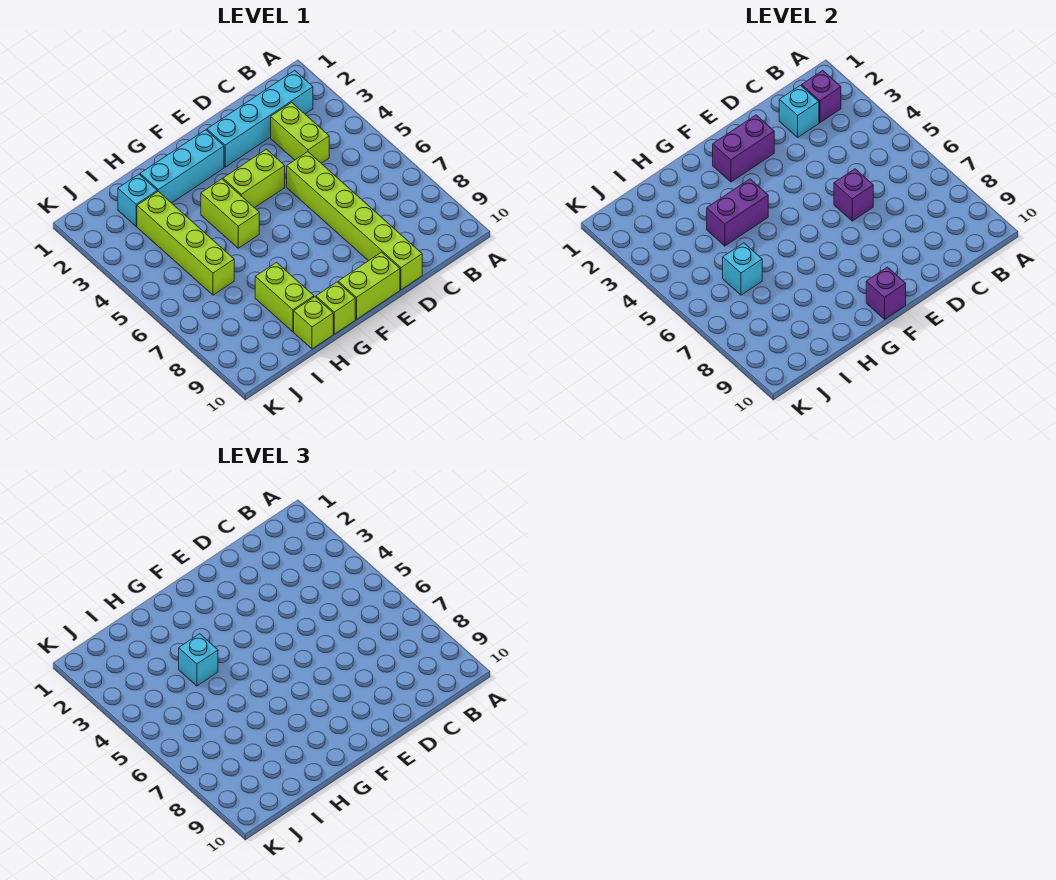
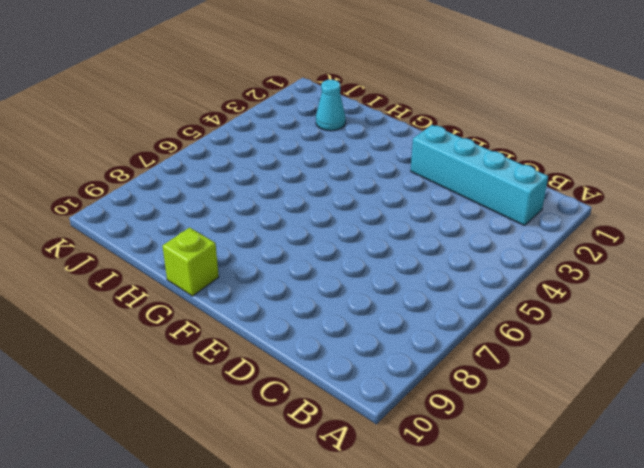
cyan 1x1 cone [316,80,346,131] -> cyan 1x1 brick [118,174,157,226]
none -> lime 1x2 brick [271,103,329,163]
none -> lime 1x6 brick [287,152,422,290]
none -> lime 1x2 brick [223,149,285,208]

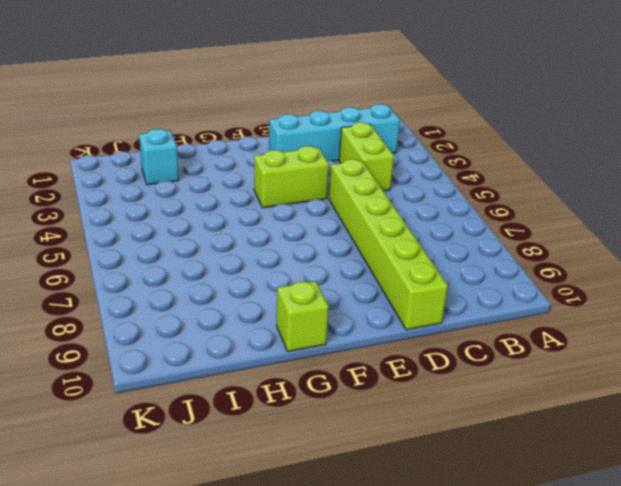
none -> lime 1x2 brick [338,252,400,319]
none -> cyan 1x3 brick [140,130,224,203]
none -> lime 1x2 brick [201,179,259,248]

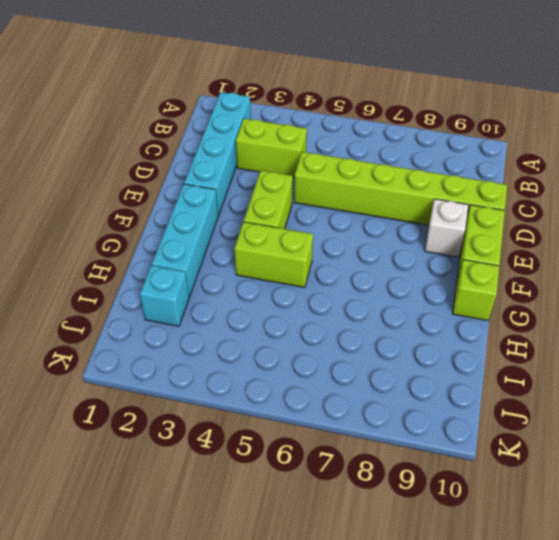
white 1x1 brick [425,199,468,257] -> none
none -> lime 1x2 brick [255,262,314,332]
none -> lime 1x1 brick [294,297,333,349]
none -> lime 1x4 brick [137,191,234,295]

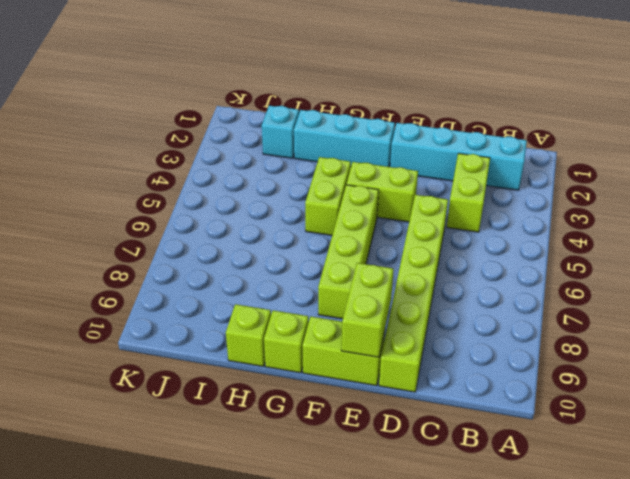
lime 1x2 brick [341,263,393,357] -> lime 1x2 brick moved to [255,262,314,332]
lime 1x4 brick [318,185,379,319] -> lime 1x4 brick moved to [137,191,234,295]
none -> purple 1x1 brick [802,71,841,123]
none -> cyan 1x1 brick [779,85,819,137]
none -> purple 1x1 brick [834,169,873,221]

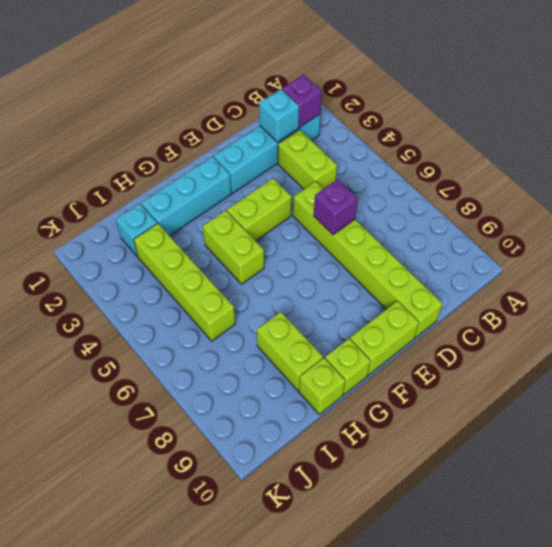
none -> purple 1x2 brick [713,115,774,182]
none -> purple 1x1 brick [866,267,906,319]
none -> purple 1x2 brick [707,179,768,246]

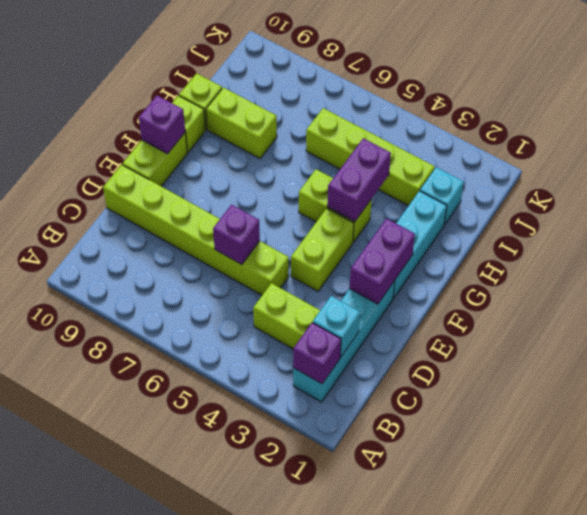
none -> cyan 1x1 brick [723,243,762,295]
none -> cyan 1x1 brick [179,634,218,686]

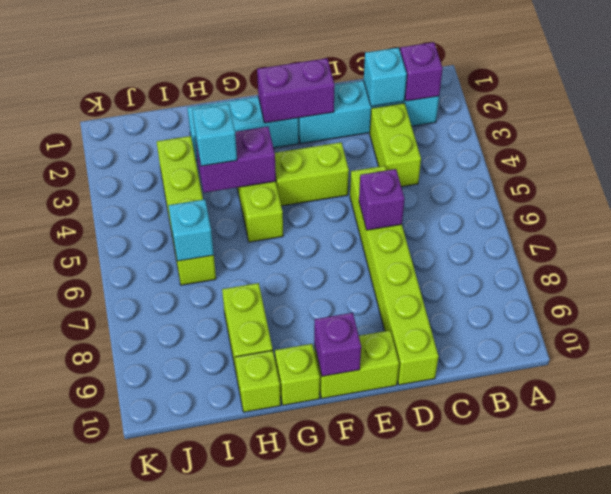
none -> cyan 1x1 brick [118,174,157,226]

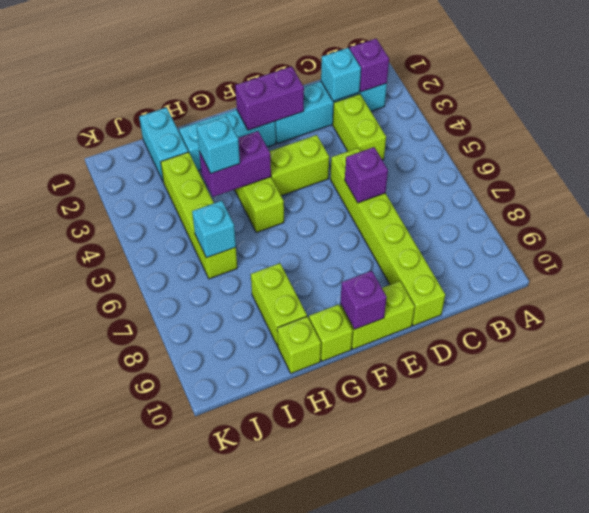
cyan 1x2 brick [139,107,188,183] -> cyan 1x1 brick [118,174,157,226]

